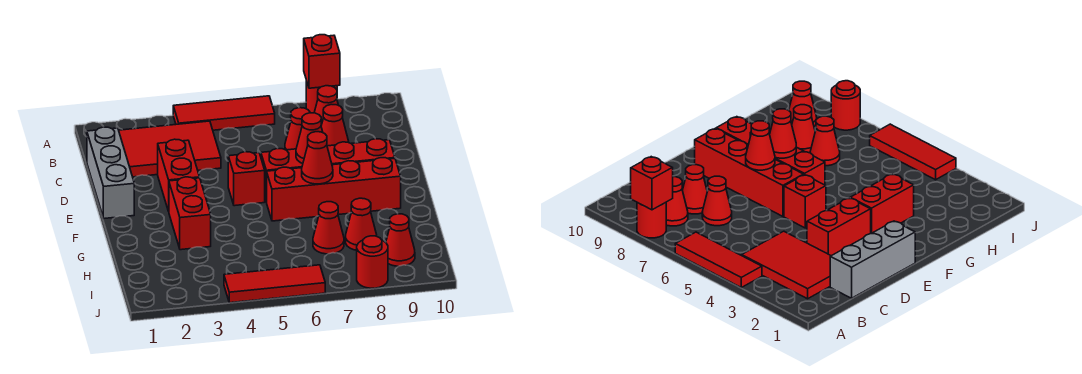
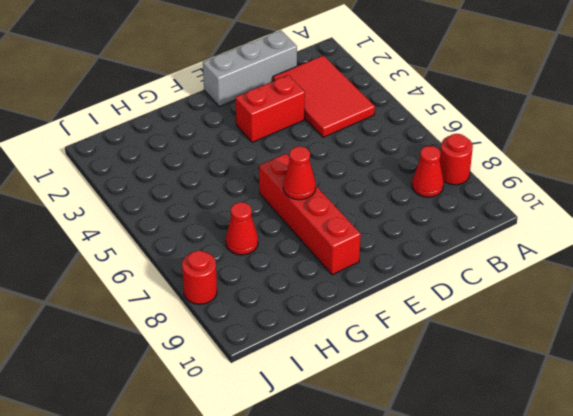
none -> red 1x3 tile [173,96,275,130]
none -> red 1x1 cone [285,108,310,150]
none -> red 1x1 cone [321,104,349,146]

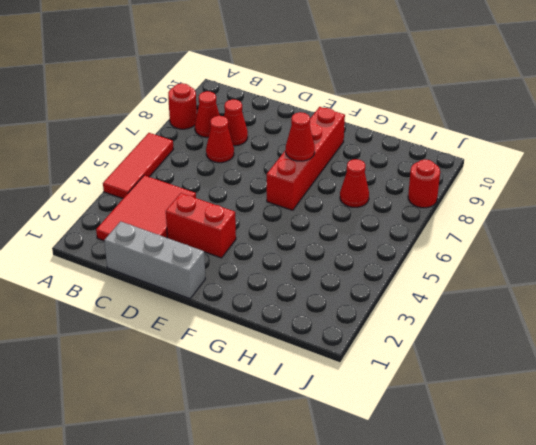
none -> red 1x1 brick [228,152,265,206]
none -> red 1x4 brick [261,139,395,202]
none -> red 1x2 brick [169,177,211,250]

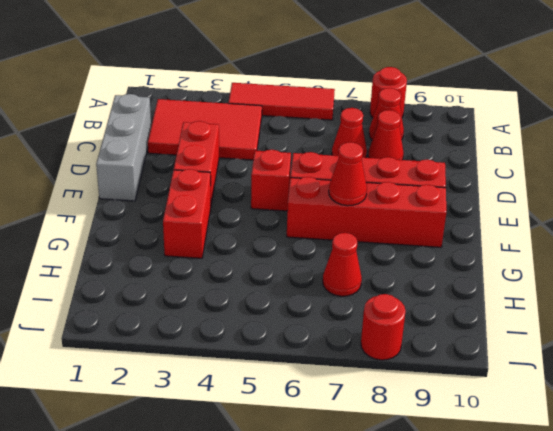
none -> red 1x1 cone [346,198,377,250]
none -> red 1x1 cone [386,214,415,266]
none -> red 1x3 tile [224,265,325,303]

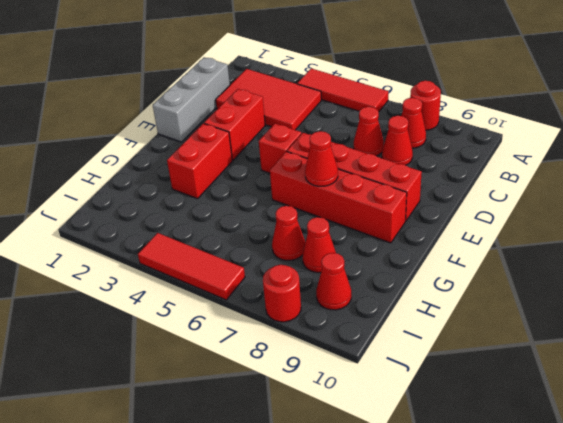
none -> red 1x1 brick [304,35,340,88]
none -> red 1x1 cone [296,113,323,164]

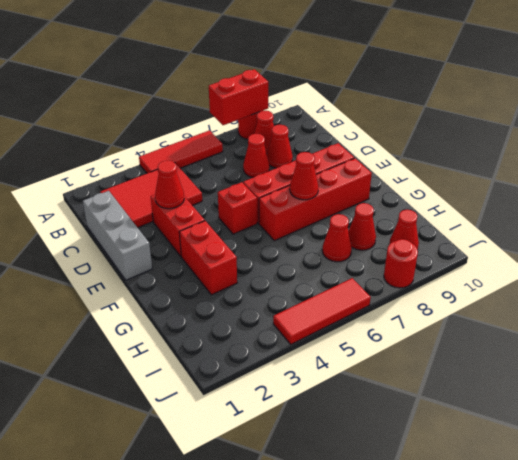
red 1x2 brick [209,69,268,125] -> red 1x1 brick [304,35,340,88]
red 1x1 cone [155,160,184,209] -> red 1x1 cone moved to [296,113,323,164]

